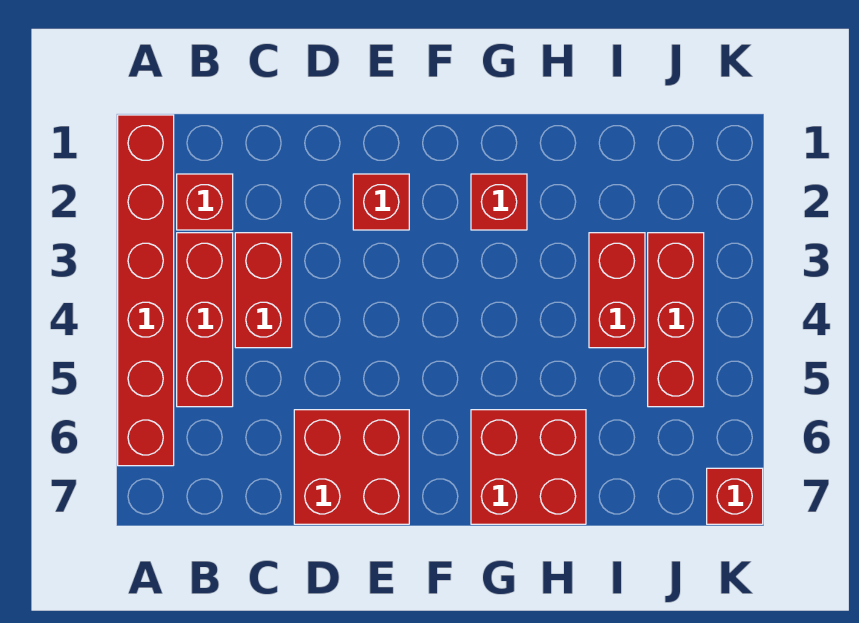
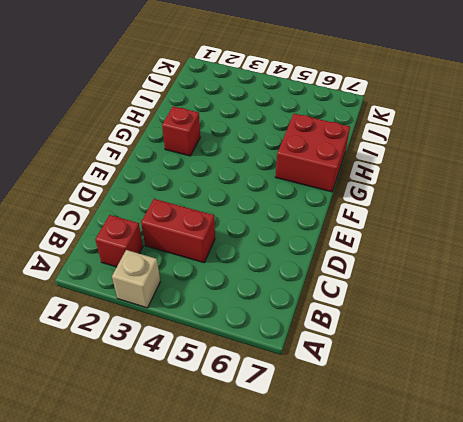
tan 1x1 brick [112,250,160,308] -> red 1x6 brick [118,115,174,466]
none -> red 1x3 brick [177,233,233,407]
none -> red 2x2 brick [294,410,409,524]

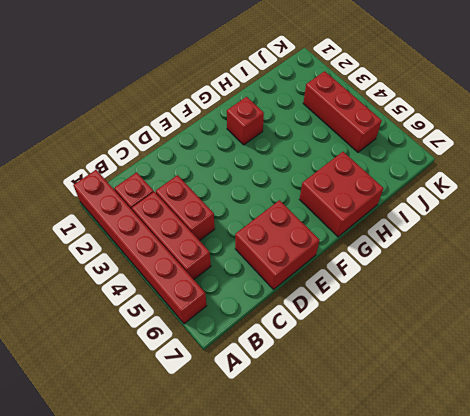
none -> red 1x1 brick [353,174,409,230]
none -> red 1x2 brick [589,233,645,348]

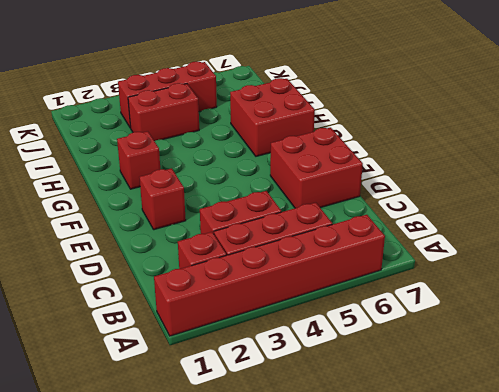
none -> red 1x1 brick [707,468,763,524]

